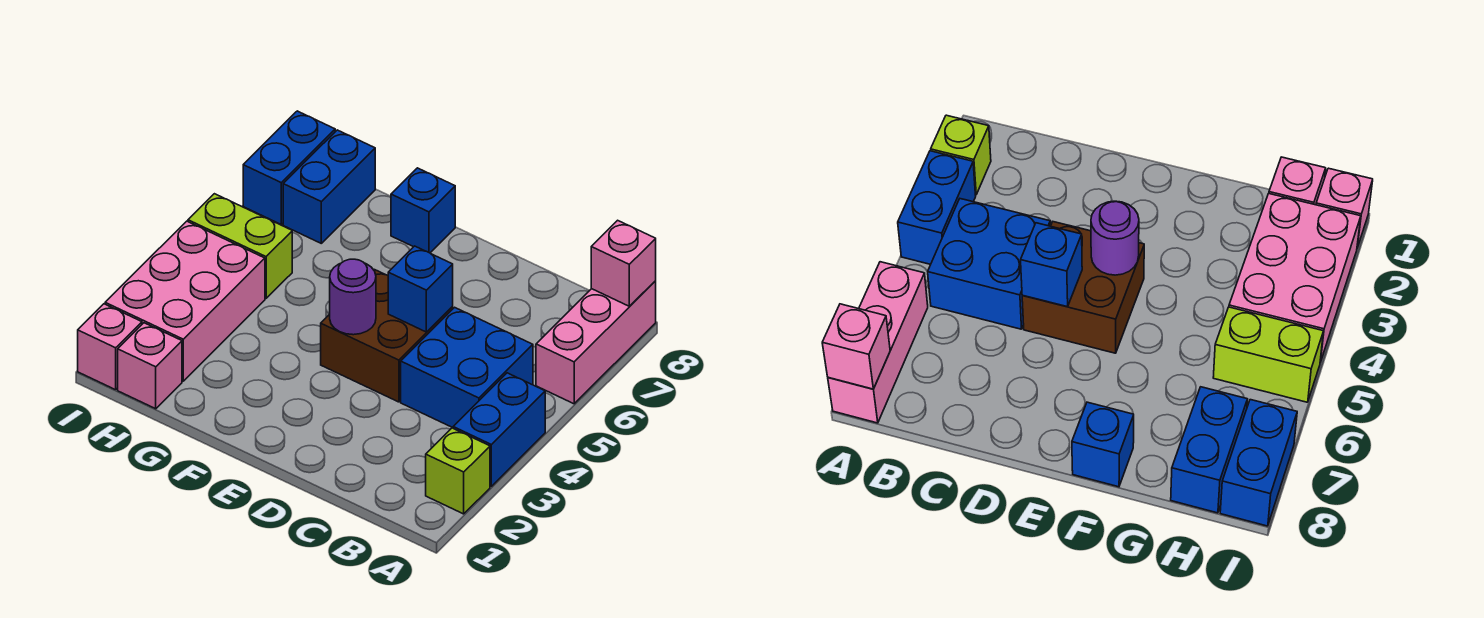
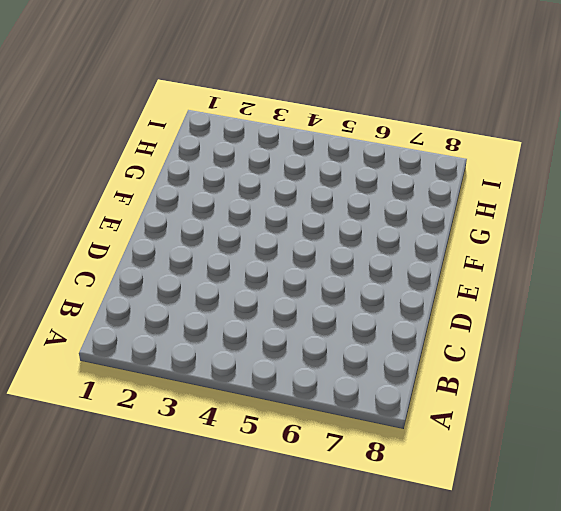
none -> lime 1x1 brick [426,428,490,514]
none -> blue 1x2 brick [453,373,545,486]
none -> pink 1x3 brick [536,281,656,404]

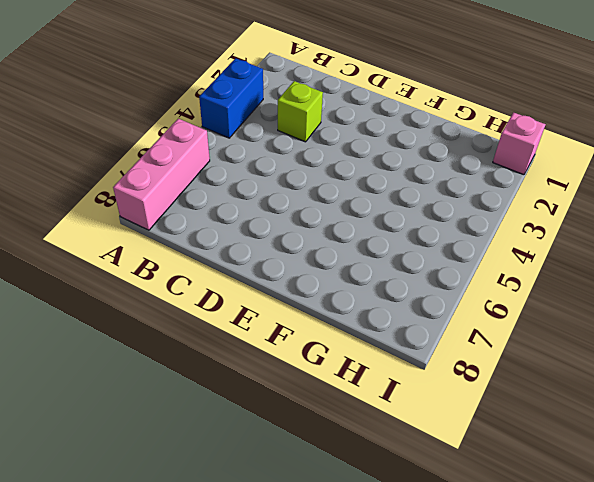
lime 1x1 brick [278,81,323,142] -> lime 1x1 brick moved to [426,428,490,514]
none -> blue 2x2 brick [401,307,533,428]
none -> brown 2x2 brick [321,270,453,402]
none -> blue 1x1 brick [391,168,455,253]

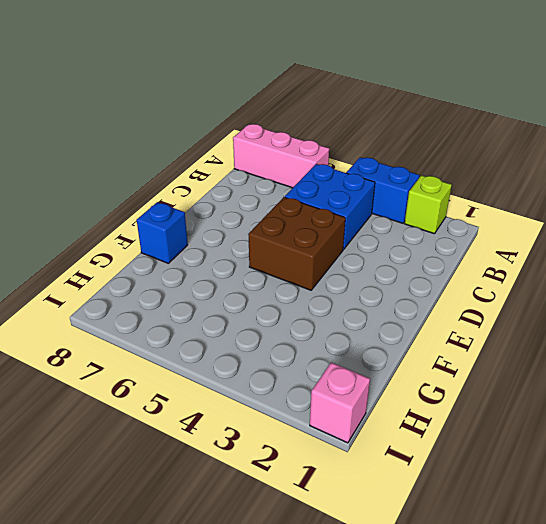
none -> pink 1x1 brick [118,323,182,409]
none -> pink 2x3 brick [105,221,265,381]
none -> lime 1x2 brick [188,194,292,298]

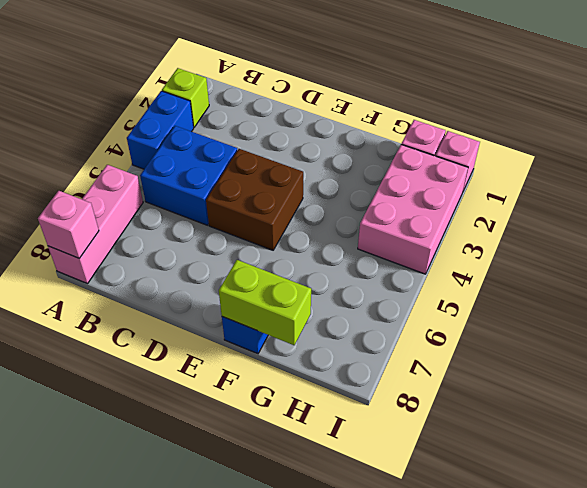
lime 1x2 brick [219,260,311,345] -> lime 1x2 brick moved to [188,194,292,298]
none -> blue 1x2 brick [283,130,375,243]
none -> blue 1x2 brick [243,111,335,224]
none -> blue 1x1 brick [388,246,453,332]

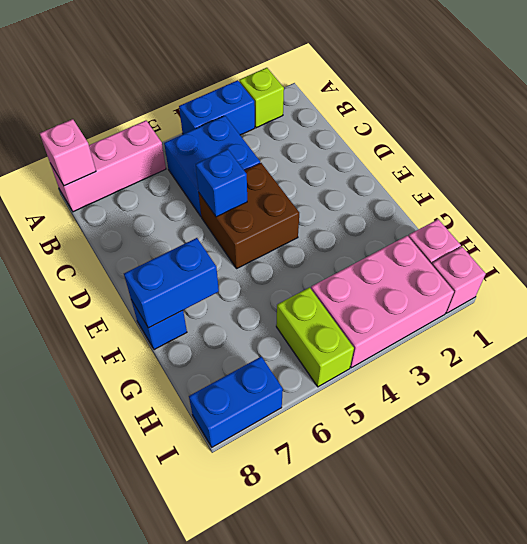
blue 1x2 brick [124,238,219,328] -> blue 1x2 brick moved to [283,130,375,243]
none -> purple 1x1 round brick [330,259,376,335]

